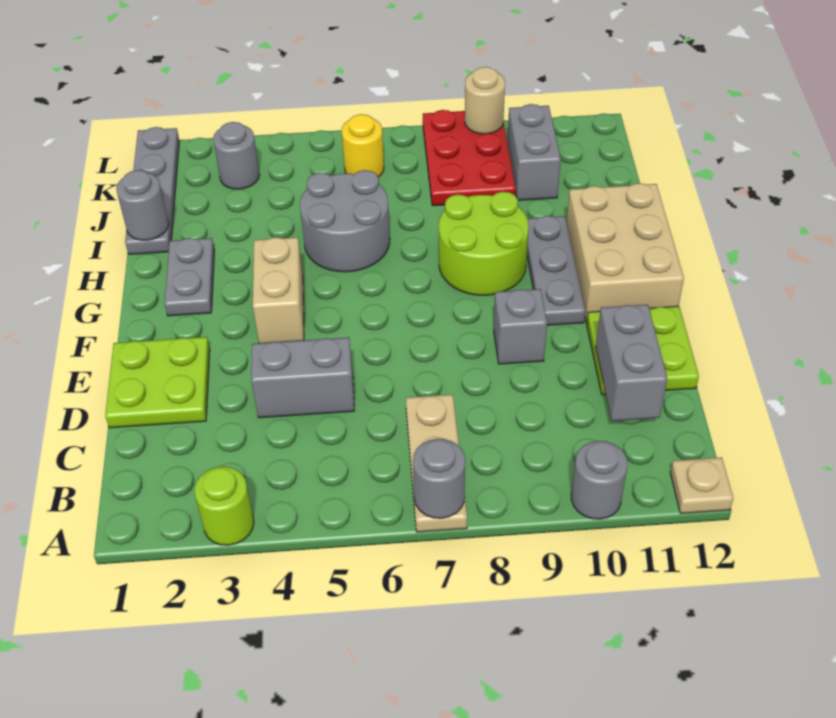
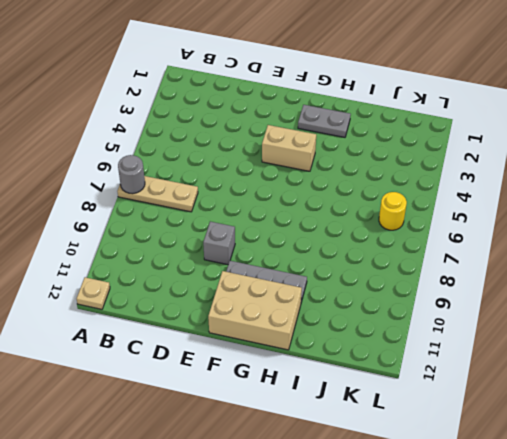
none -> lime 1x1 round brick [194,467,254,545]
none -> grey 1x1 round brick [571,441,628,519]
none -> lime 2x2 plate [105,337,210,428]

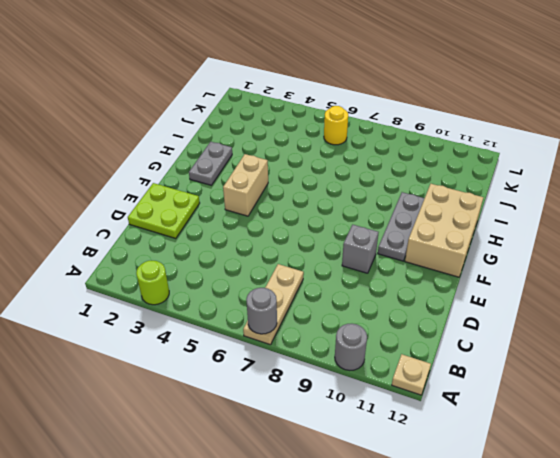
none -> grey 1x2 brick [251,337,354,418]
none -> lime 2x2 plate [586,306,699,395]
none -> lime 2x2 round brick [439,192,529,295]

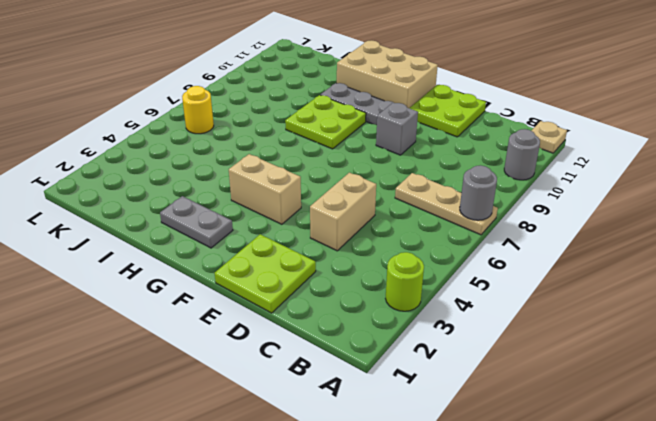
tan 1x2 brick [310,173,376,251] -> grey 1x2 brick [251,337,354,418]
lime 2x2 plate [285,95,366,149] -> lime 2x2 round brick [439,192,529,295]
none -> grey 2x2 round brick [300,170,390,272]
none -> grey 1x4 plate [125,127,179,254]
none -> red 2x3 plate [423,110,516,206]

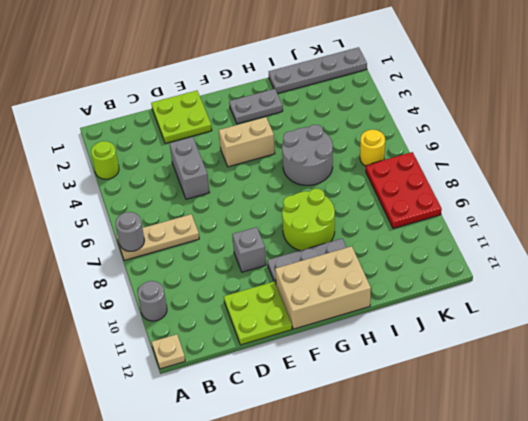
red 2x3 plate [366,152,442,229] -> red 2x3 plate turned to [423,110,516,206]
none -> grey 1x2 brick [508,104,561,200]
none -> grey 1x1 round brick [213,122,260,189]
none -> grey 1x2 brick [596,304,668,421]

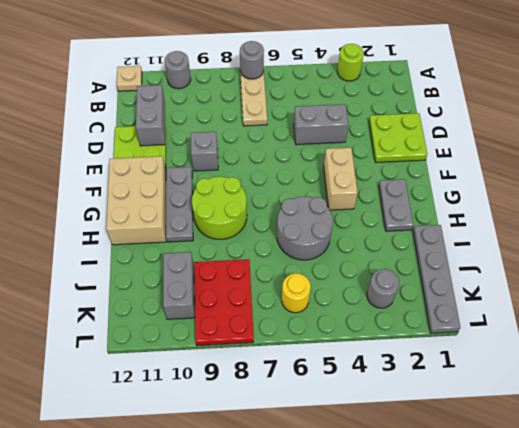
none -> grey 1x1 round brick [116,170,169,240]
none -> tan 1x1 round brick [465,67,505,134]

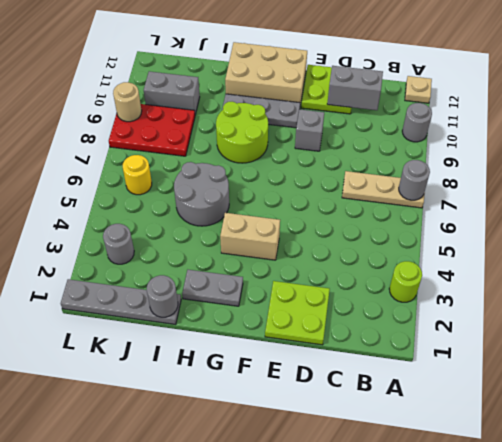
none -> grey 1x2 brick [251,337,354,418]

